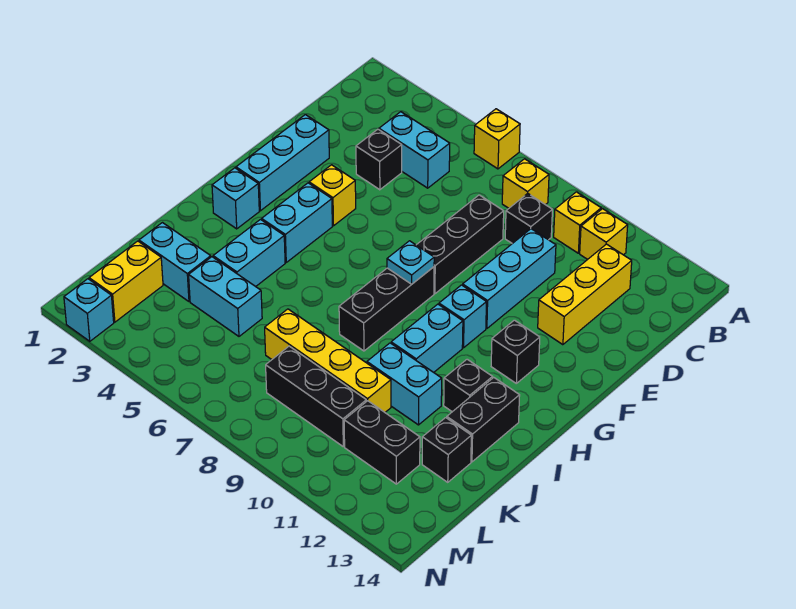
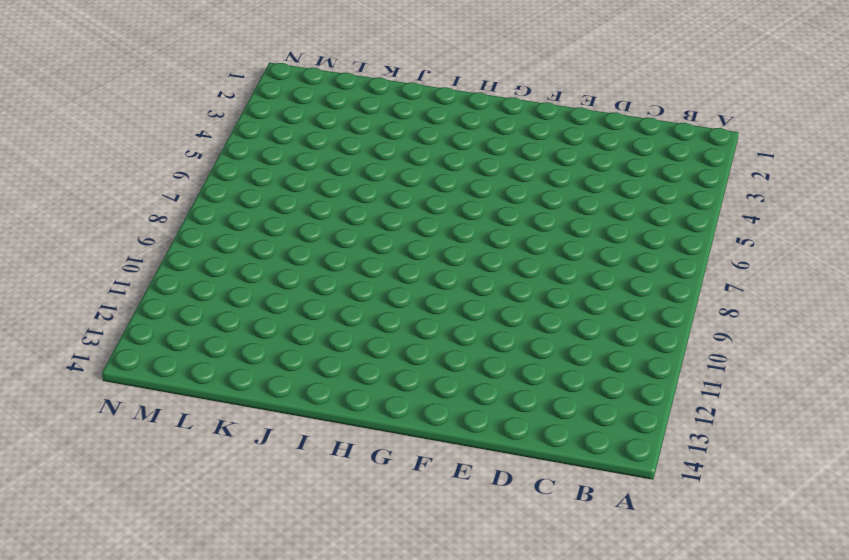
none -> yellow 1x1 brick [474,109,520,169]
none -> yellow 1x1 brick [502,159,549,208]
none -> yellow 1x1 brick [554,192,601,253]
none -> yellow 1x1 brick [580,209,628,259]

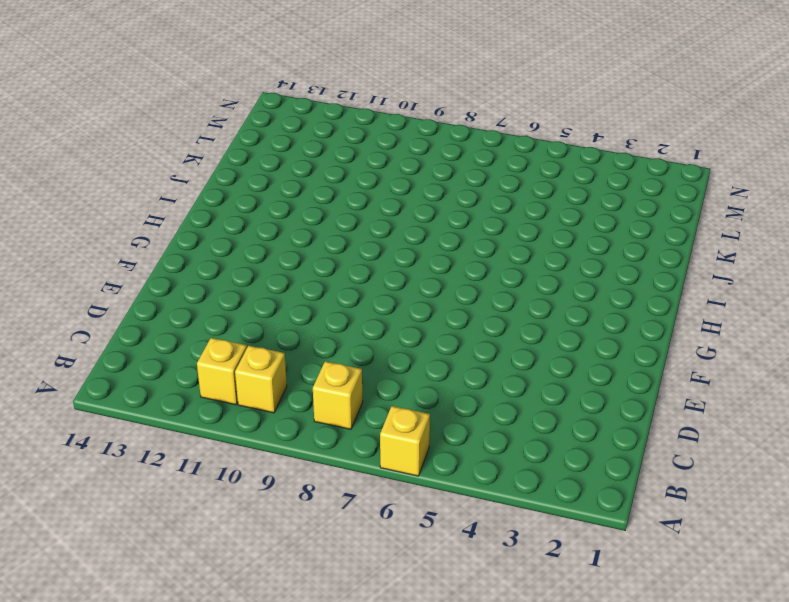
none -> cyan 1x2 brick [379,112,450,188]
none -> black 1x1 brick [505,194,552,244]
none -> yellow 1x3 brick [538,244,632,345]
none -> black 1x1 brick [356,129,402,190]

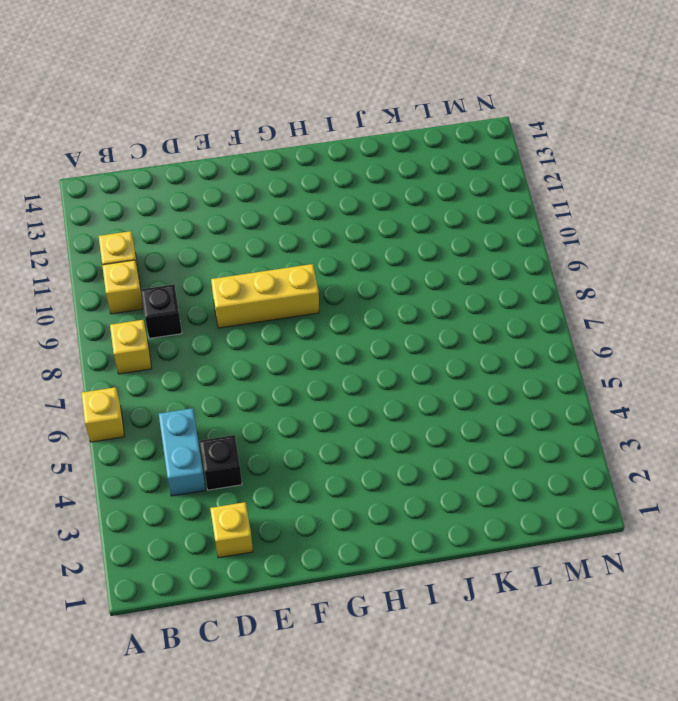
yellow 1x1 brick [210,502,253,558] -> yellow 1x1 brick moved to [309,165,356,226]
yellow 1x3 brick [211,264,319,328] -> yellow 1x3 brick moved to [538,244,632,345]
none -> black 1x3 brick [417,195,504,294]
none -> cyan 1x3 brick [463,229,556,329]
none -> cyan 1x3 brick [236,115,329,211]
none -> cyan 1x2 brick [262,183,332,262]

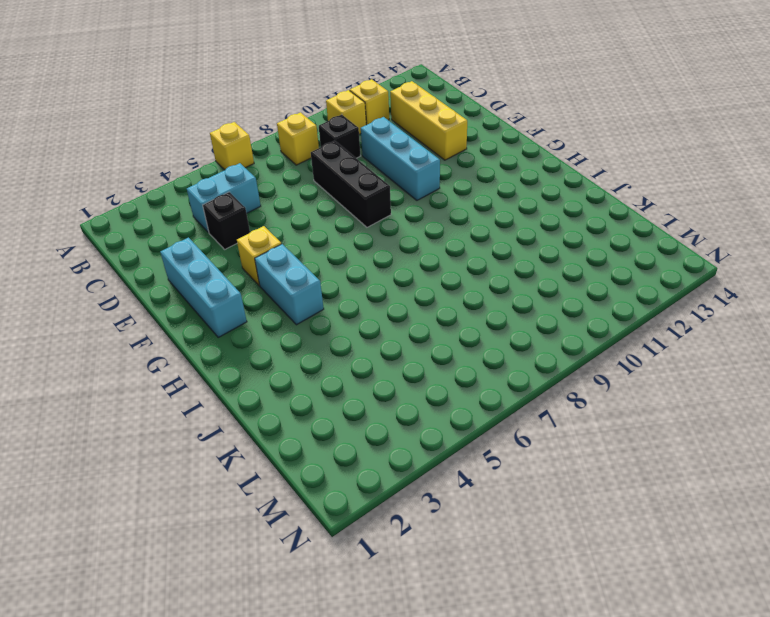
none -> black 1x3 brick [339,267,434,351]
none -> cyan 1x1 brick [439,285,487,348]
none -> black 1x1 brick [491,320,540,383]
none -> cyan 1x1 brick [212,168,259,229]

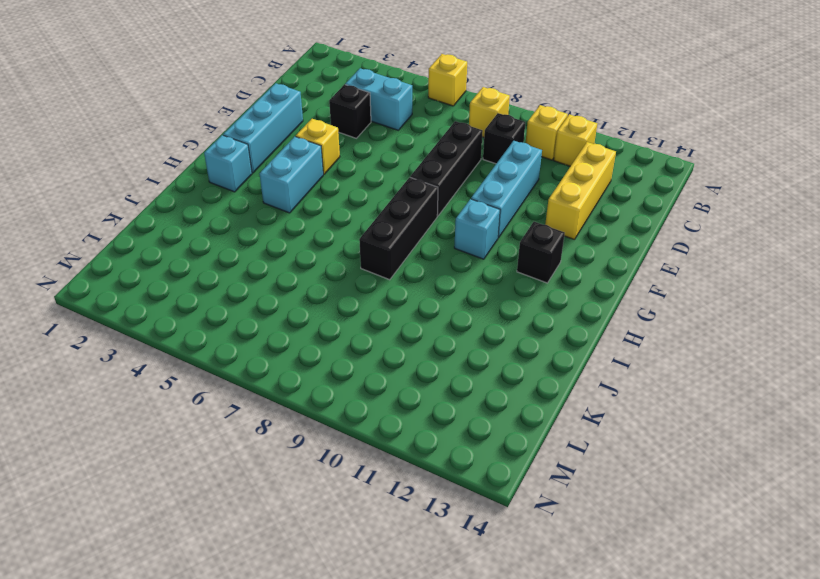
none -> cyan 1x2 brick [391,304,463,372]
none -> cyan 1x2 brick [213,220,285,287]
none -> black 1x1 brick [444,359,492,412]
none -> black 1x2 brick [447,378,520,462]

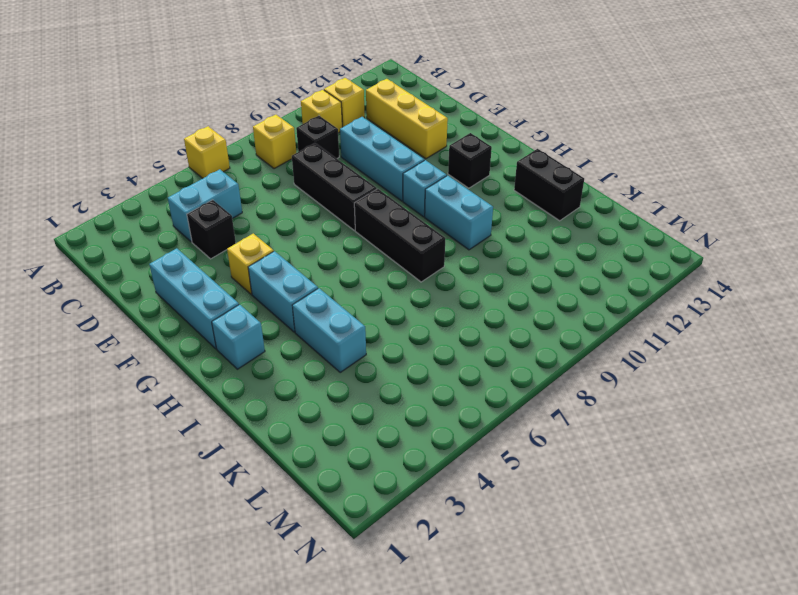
none -> black 1x1 brick [444,359,492,412]
none -> cyan 1x2 brick [367,343,442,425]
none -> cyan 1x2 brick [139,223,211,301]
none -> cyan 1x2 brick [189,257,262,336]

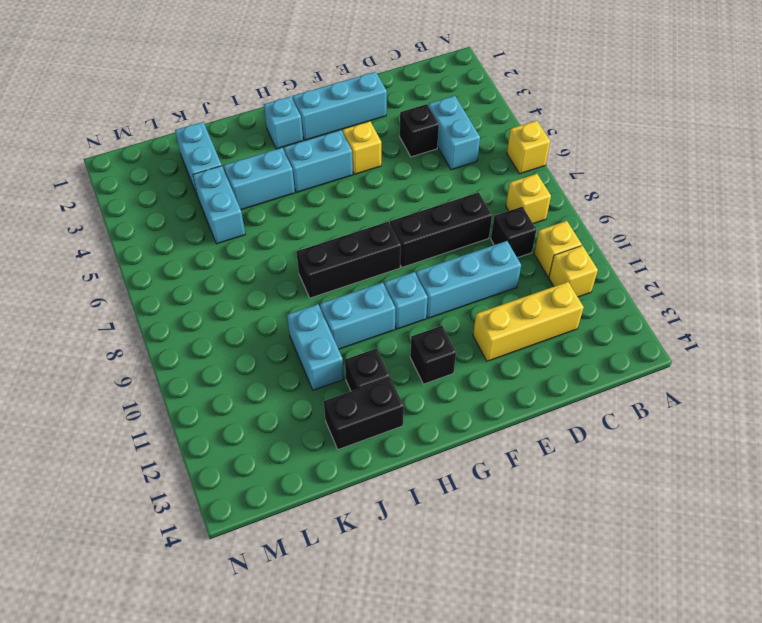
none -> yellow 1x4 brick [265,309,391,412]
none -> black 1x1 brick [422,418,471,482]
none -> yellow 1x2 brick [89,241,163,322]
none -> black 1x3 brick [266,346,366,447]

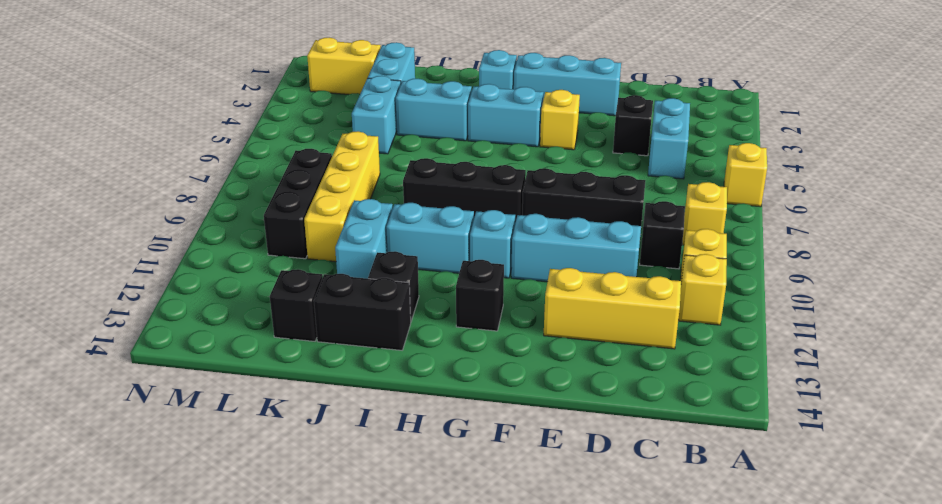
none -> black 1x2 brick [344,401,420,484]
none -> cyan 1x1 brick [64,279,114,341]
none -> cyan 1x1 plate [387,241,434,284]

